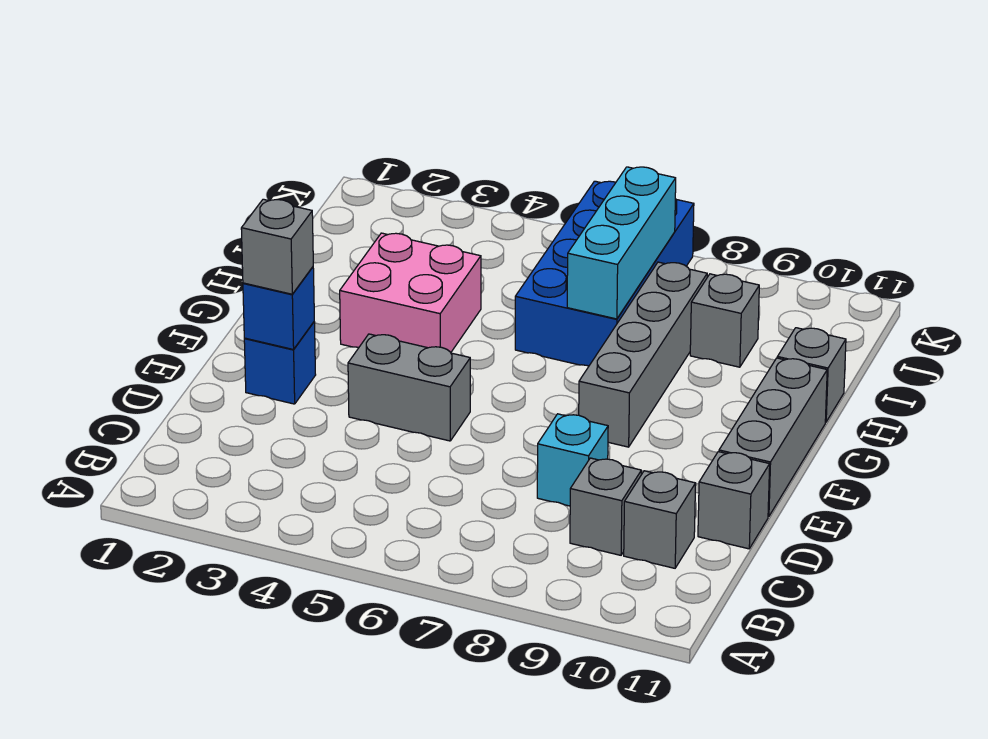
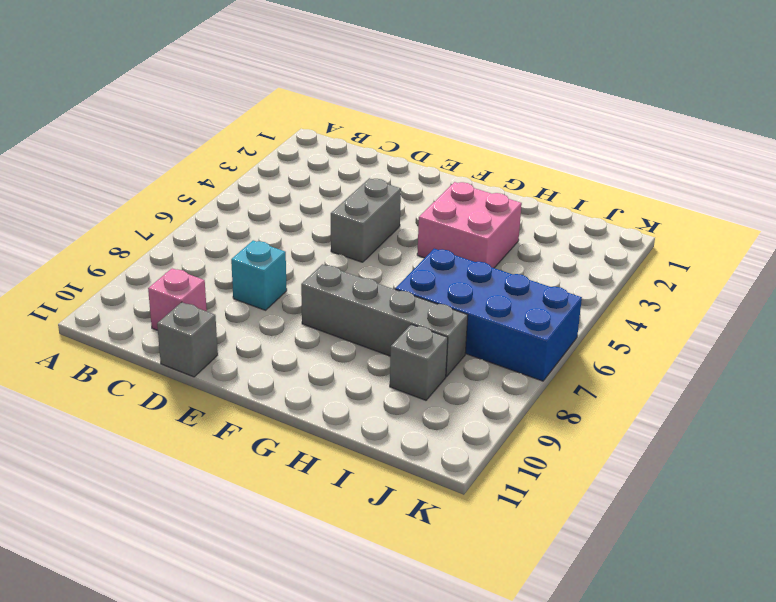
pink 1x1 brick [148,268,207,330] -> grey 1x1 brick [624,471,696,568]
none -> grey 1x1 brick [570,458,641,555]
none -> blue 1x1 brick [244,322,316,404]
none -> grey 1x3 brick [719,358,827,517]

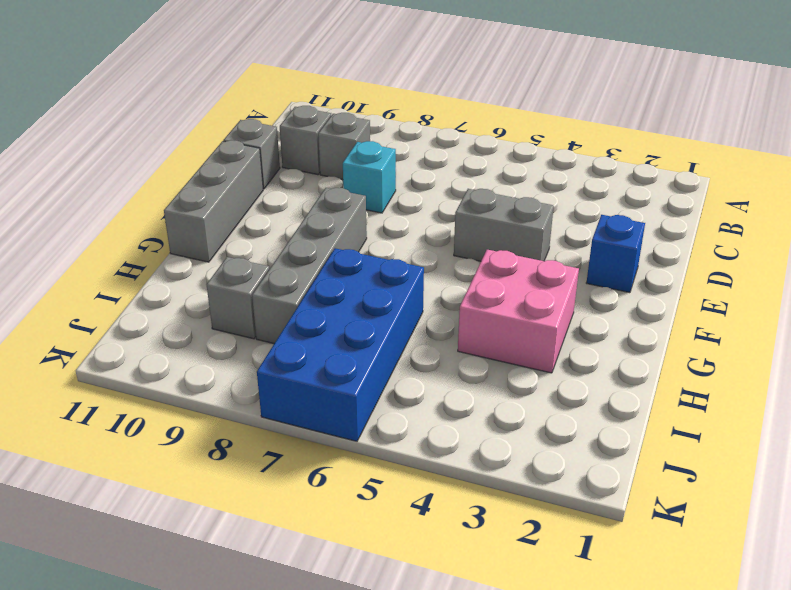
none -> grey 1x1 brick [777,328,846,422]
none -> blue 1x1 brick [243,267,314,350]
none -> cyan 1x3 brick [567,167,676,319]

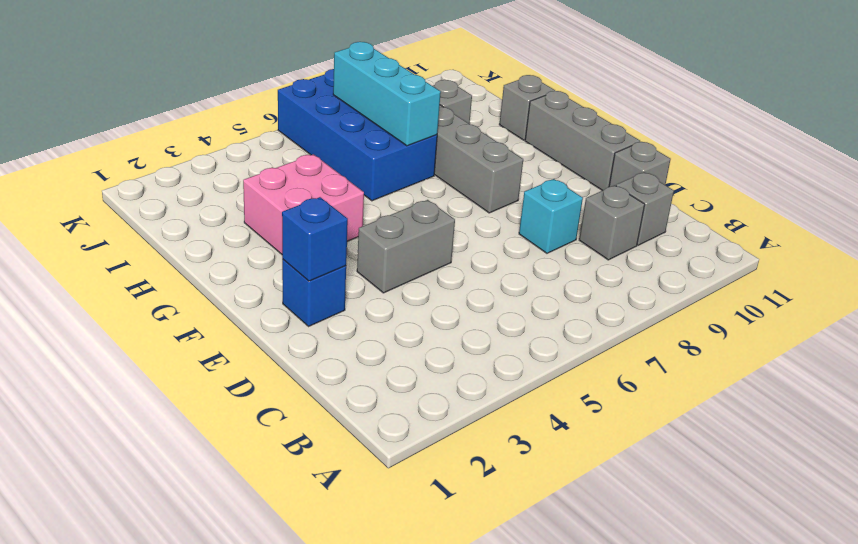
none -> grey 1x1 brick [241,199,313,294]

